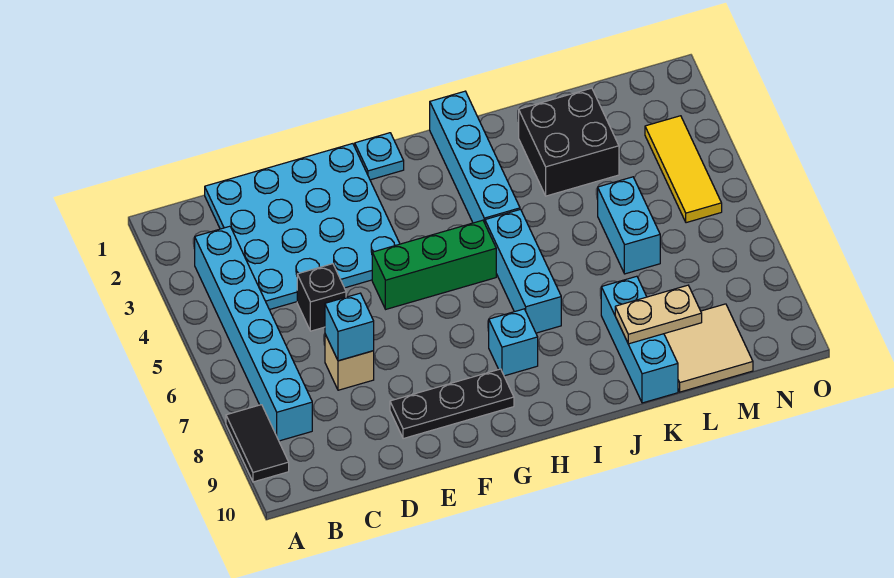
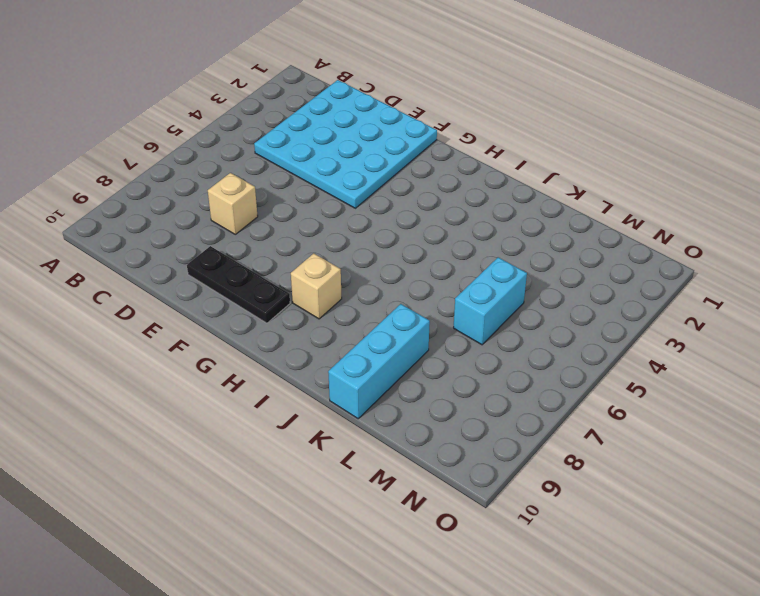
tan 1x1 brick [291,253,342,319] -> cyan 1x1 brick [489,309,538,376]
none -> black 1x2 tile [226,405,289,482]
none -> cyan 1x6 brick [195,226,312,441]
none -> black 1x1 brick [297,264,346,331]

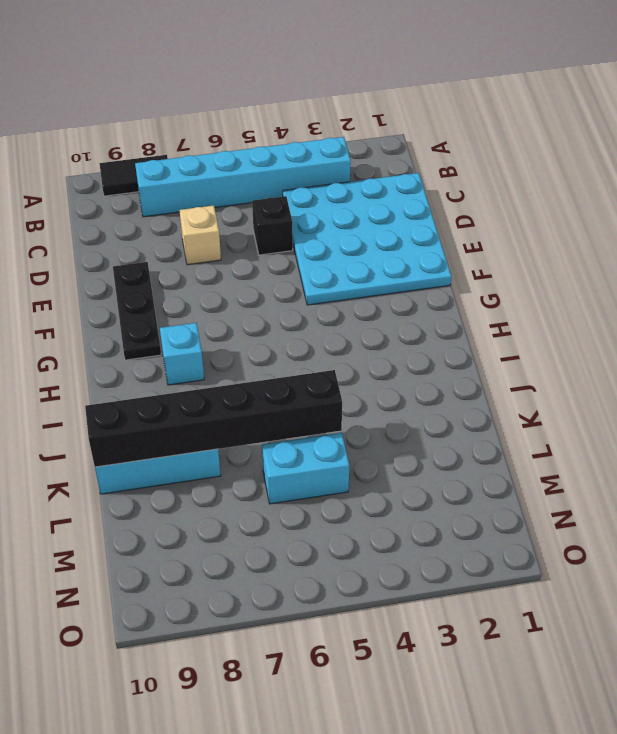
black 1x6 brick [85,370,342,467] -> tan 1x2 plate [615,285,702,344]
none -> green 1x3 brick [372,220,496,309]
none -> cyan 1x1 plate [355,133,404,180]
none -> cyan 1x4 brick [430,91,520,223]

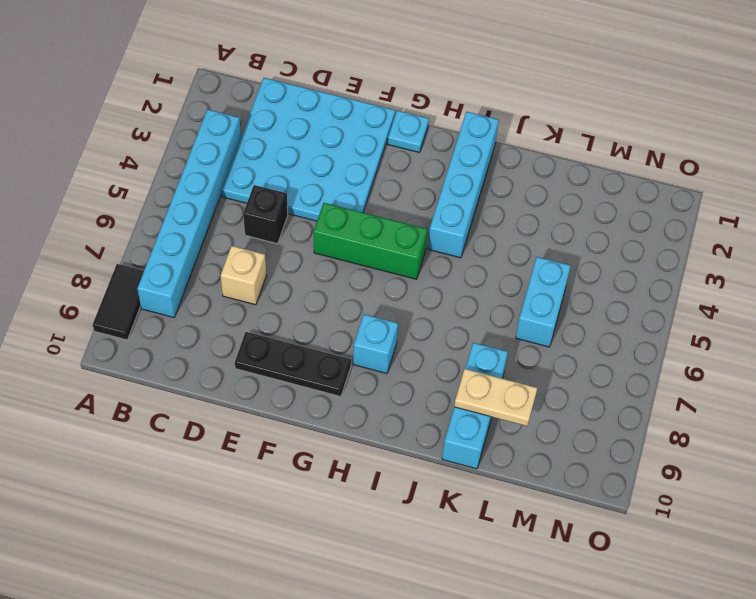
none -> cyan 1x3 brick [485,209,561,333]
none -> black 2x2 brick [519,88,619,196]
none -> tan 2x2 tile [664,304,753,392]

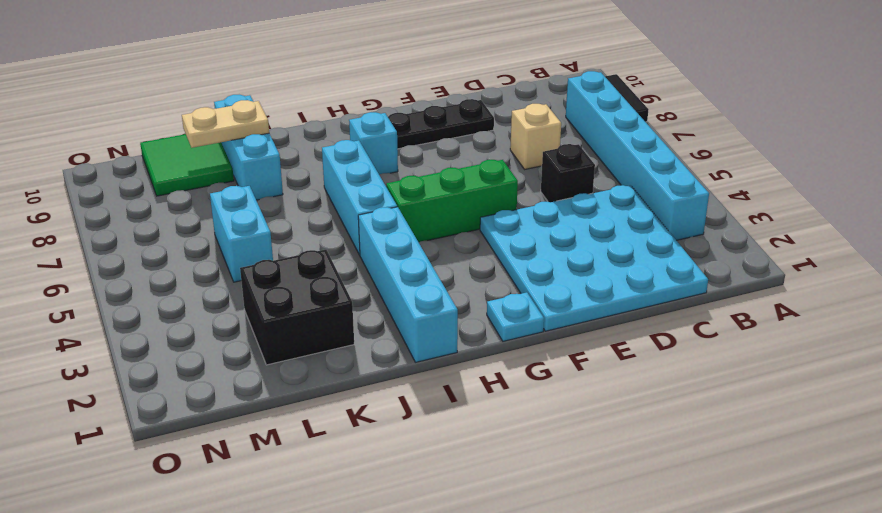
green 2x2 tile [140,134,234,196] -> tan 2x2 tile [664,304,753,392]
none -> yellow 1x3 tile [645,116,722,223]
none -> cyan 1x1 brick [325,293,374,361]

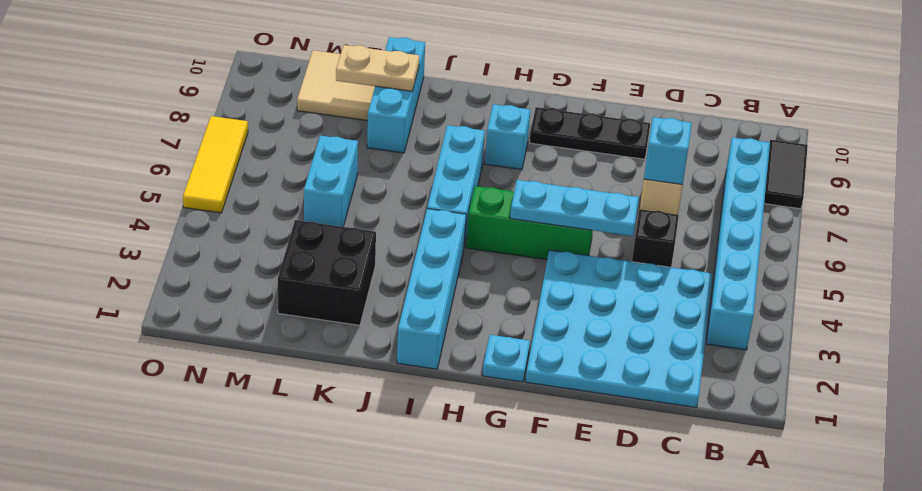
cyan 1x3 plate [510,180,639,236] -> none
yellow 1x3 tile [183,116,248,213] -> yellow 1x3 tile moved to [645,116,722,223]

